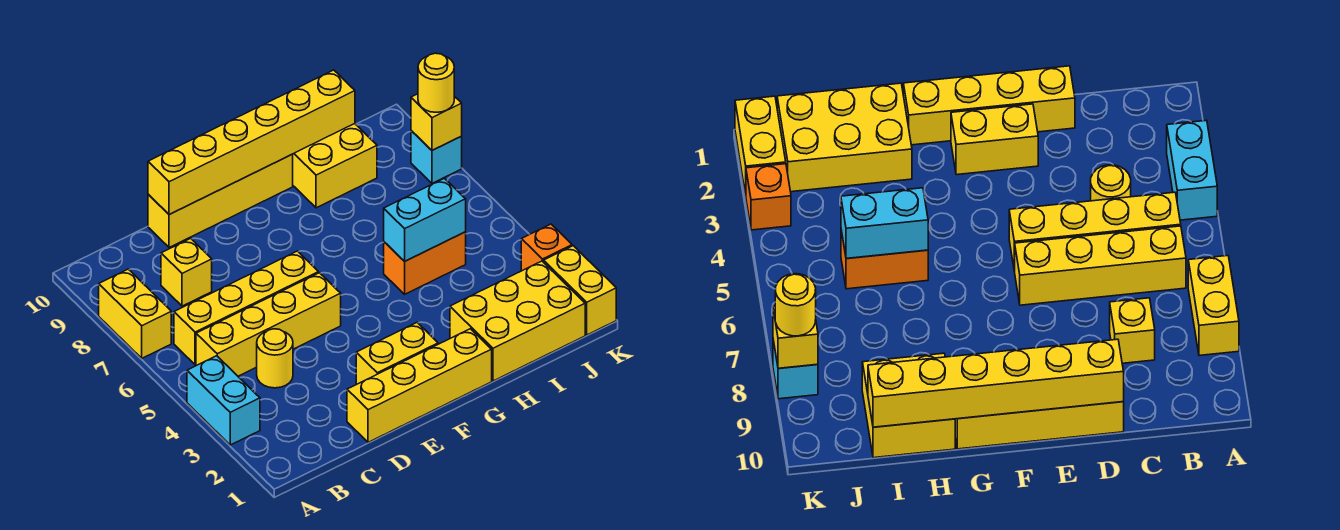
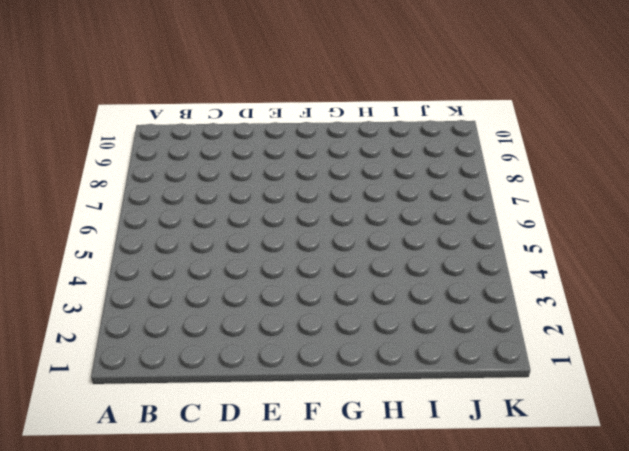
none -> cyan 1x2 brick [187,356,260,445]
none -> yellow 1x2 brick [99,269,171,358]
none -> yellow 1x4 brick [196,273,341,376]

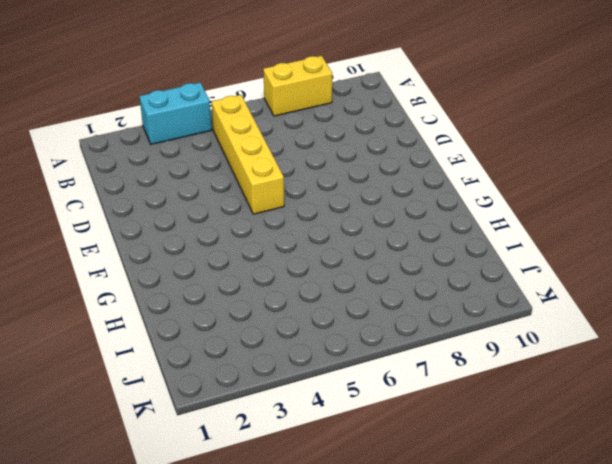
none -> yellow 1x4 brick [174,251,319,365]
none -> yellow 1x1 round brick [257,329,293,388]
none -> yellow 1x1 brick [161,238,212,306]

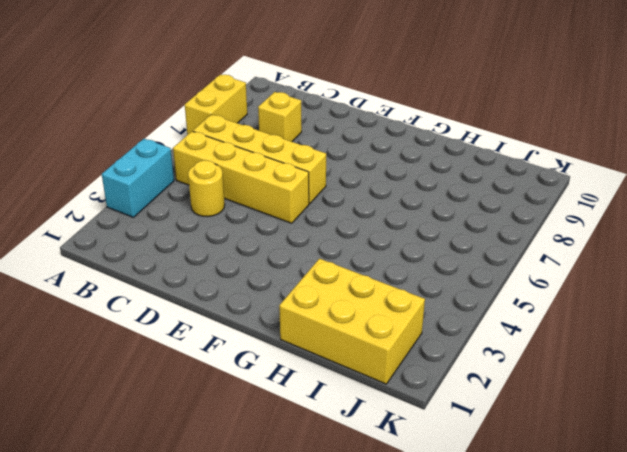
none -> yellow 1x4 brick [347,329,492,442]
none -> yellow 1x4 brick [148,154,293,247]
none -> yellow 1x2 brick [356,323,438,384]

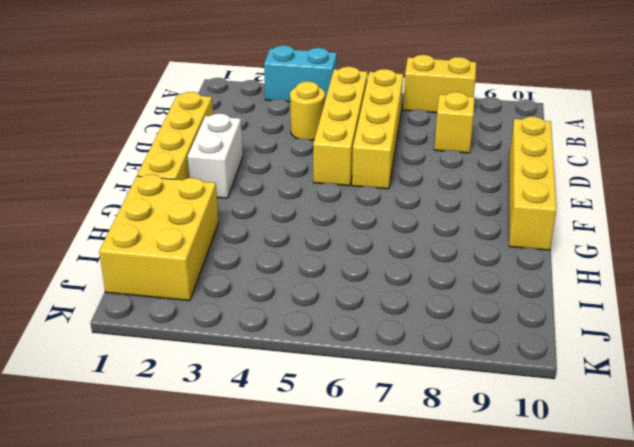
white 1x2 brick [187,114,243,198] -> yellow 1x2 brick [356,323,438,384]
none -> orange 1x2 brick [384,232,466,294]
none -> yellow 2x2 brick [293,124,377,208]
none -> yellow 1x2 brick [544,246,616,335]

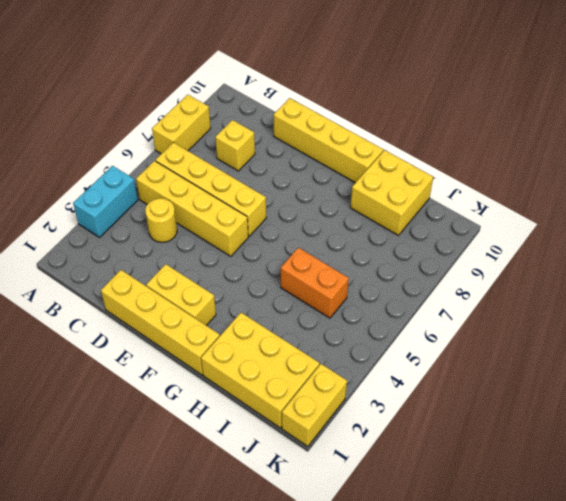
none -> orange 1x1 brick [521,224,572,271]
none -> cyan 1x1 brick [411,131,462,183]
none -> yellow 1x6 brick [148,70,355,215]

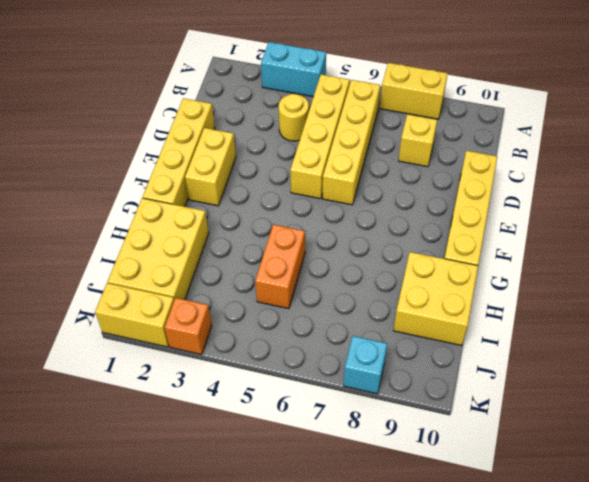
none -> yellow 1x6 brick [148,70,355,215]
none -> cyan 1x2 brick [384,178,466,261]
none -> yellow 1x1 brick [411,94,462,150]

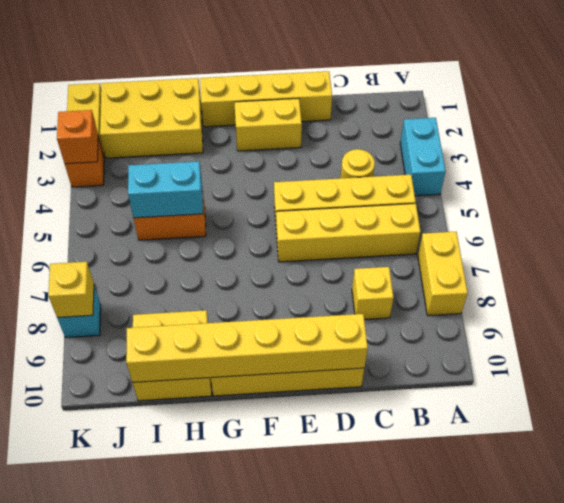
orange 1x1 brick [57,110,98,164] -> none
none -> yellow 1x1 round brick [418,53,454,112]

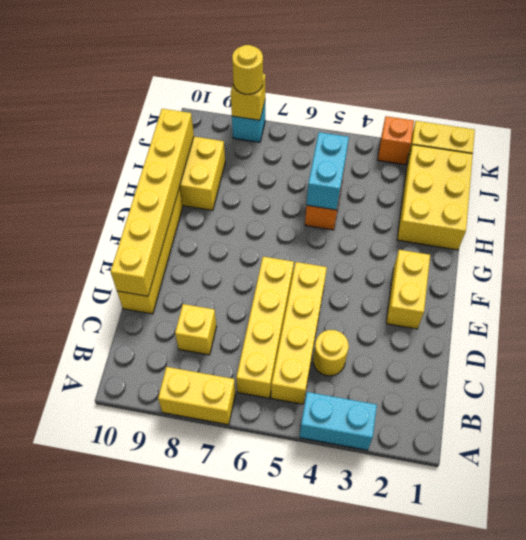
none -> yellow 1x4 brick [347,329,492,442]

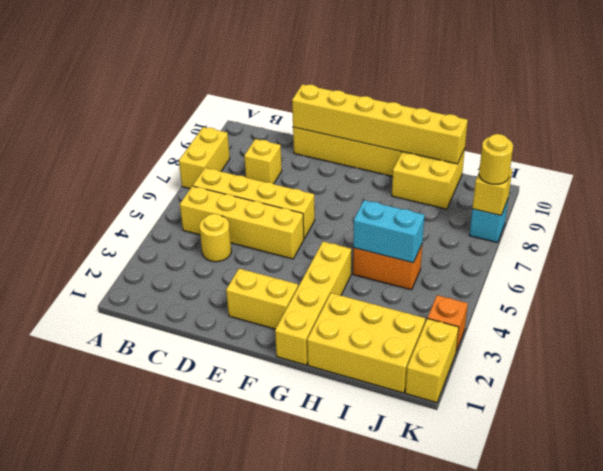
yellow 1x4 brick [275,242,351,365] -> yellow 1x4 brick turned to [347,329,492,442]
none -> cyan 1x2 brick [187,356,260,445]

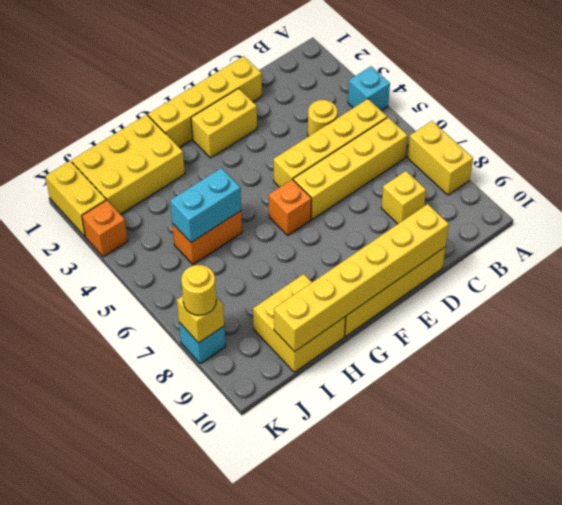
cyan 1x1 brick [348,66,390,111] -> cyan 1x2 brick [187,356,260,445]
orange 1x1 brick [269,179,312,235] -> none

